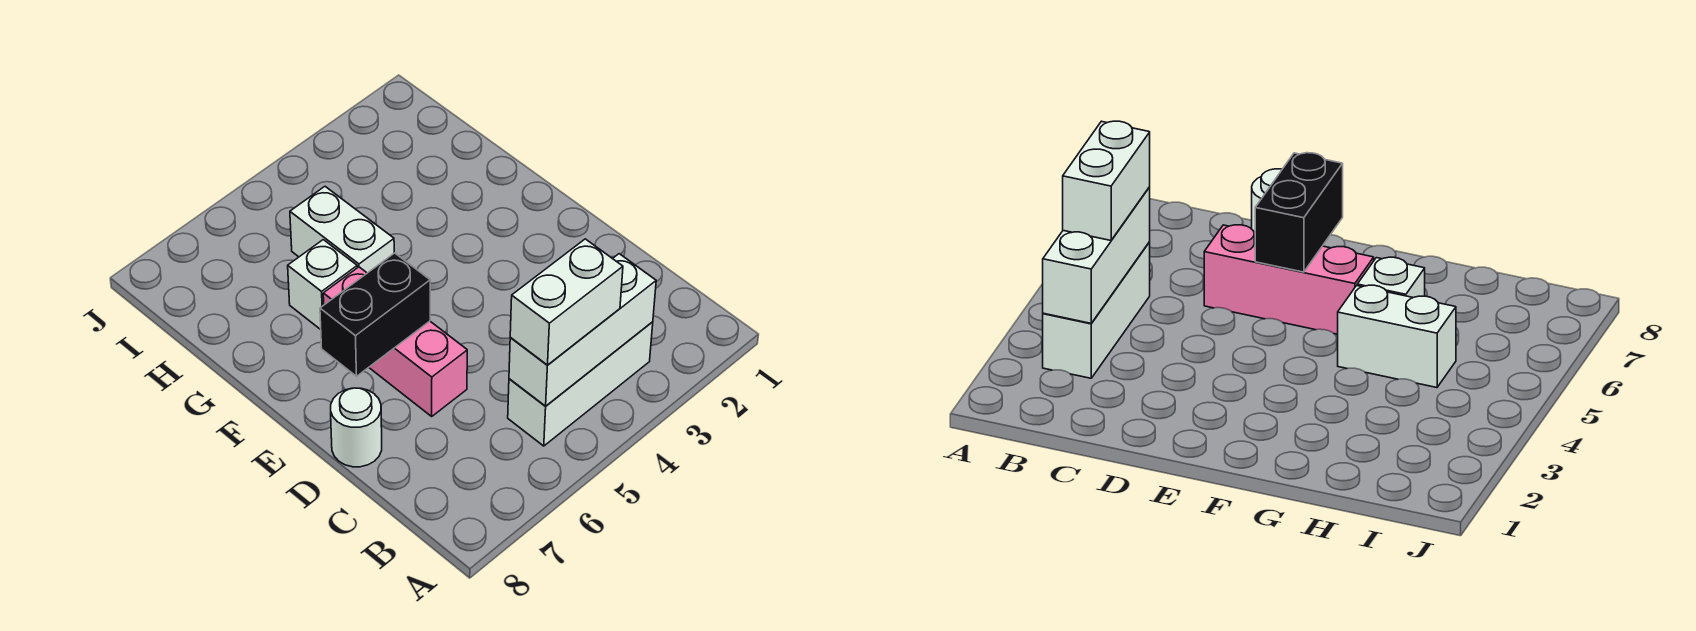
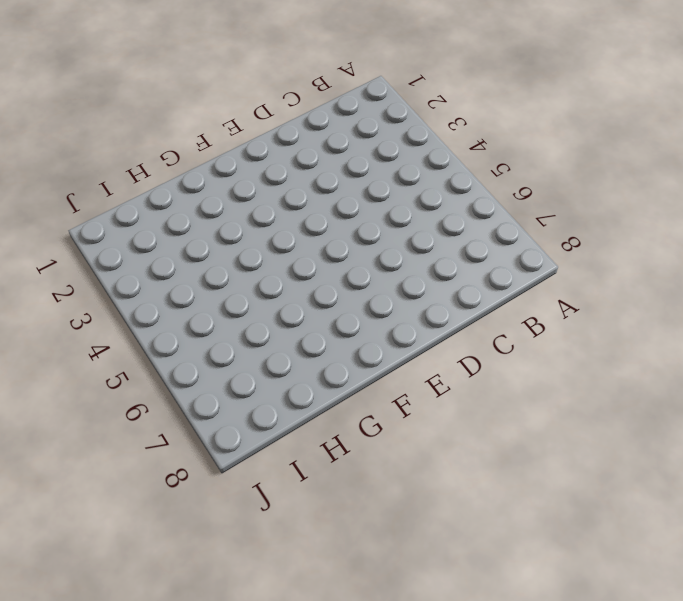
none -> white 1x3 brick [508,322,653,446]
none -> pink 1x3 brick [323,267,467,416]

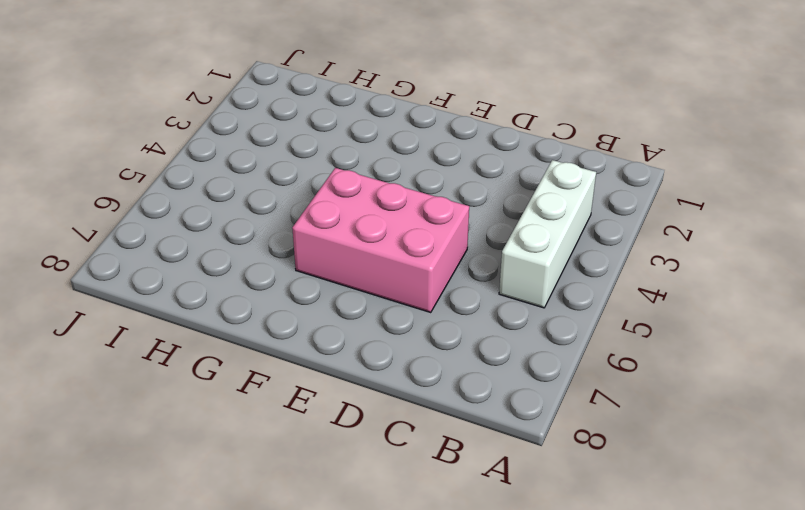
pink 2x3 brick [292,168,469,313] -> pink 1x3 brick [323,267,467,416]
none -> white 1x1 round brick [331,388,382,467]
none -> white 1x2 brick [290,187,394,273]

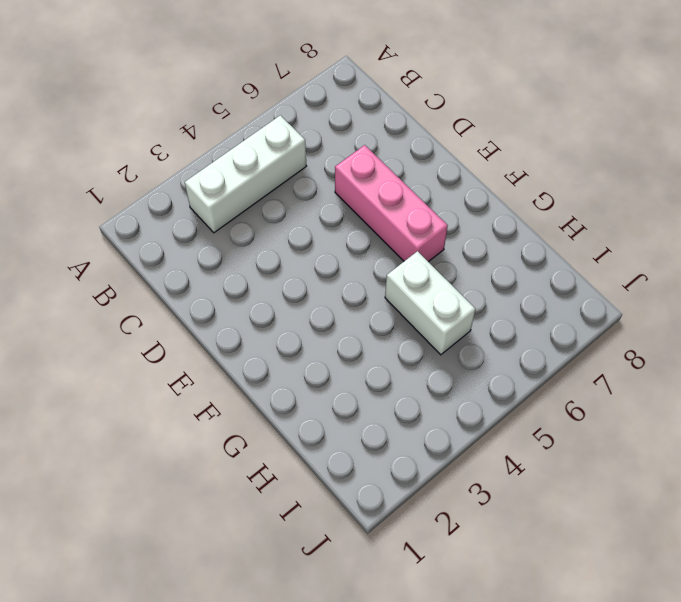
none -> white 1x1 round brick [331,388,382,467]
none -> white 1x1 brick [288,240,357,330]

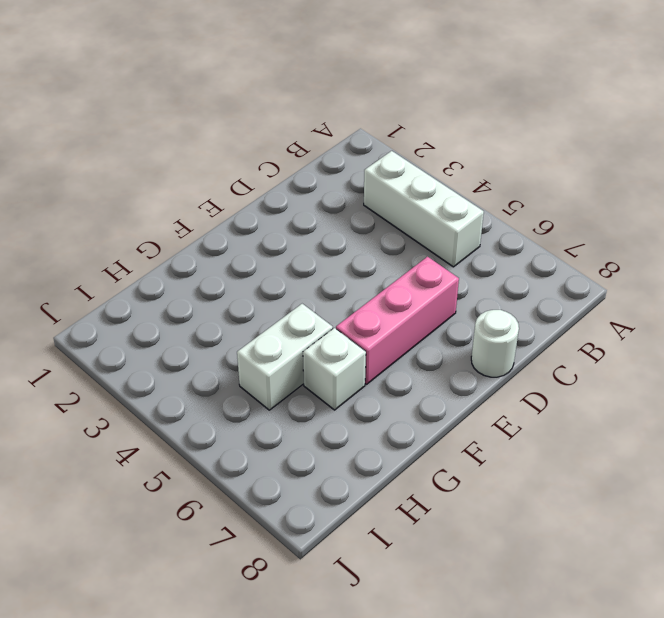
none -> white 1x3 brick [509,254,656,406]
none -> black 1x2 brick [320,253,430,376]

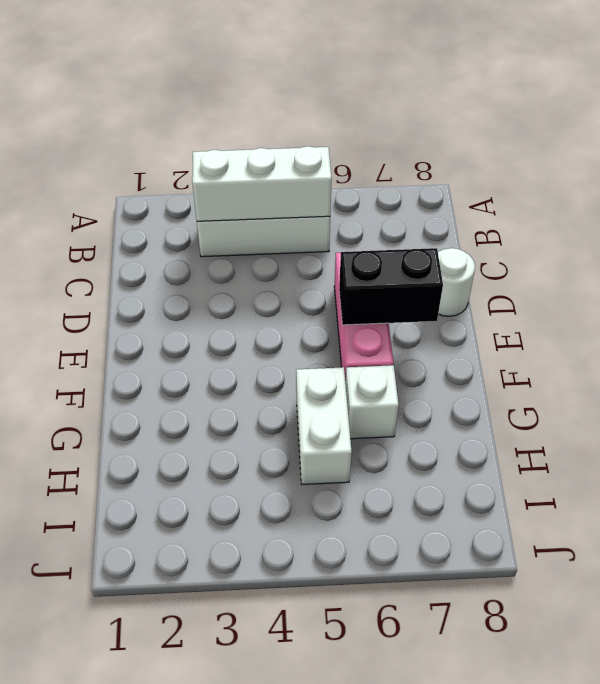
none -> white 1x2 brick [510,239,623,365]

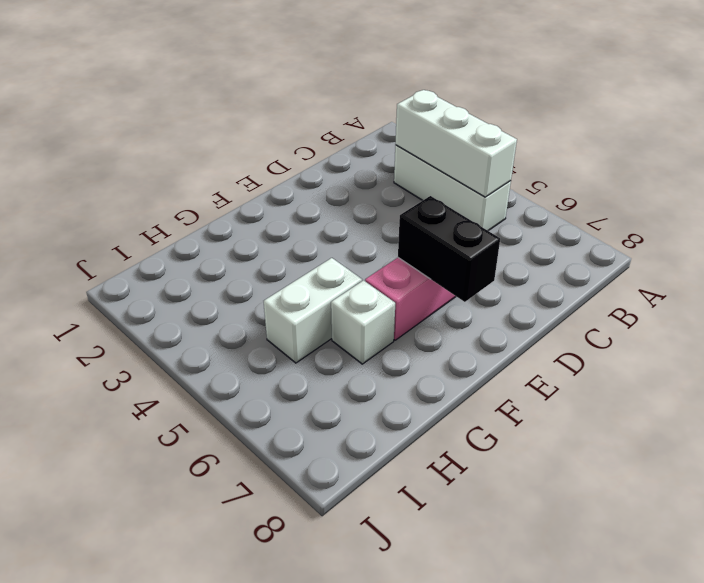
none -> white 1x1 round brick [331,388,382,467]
none -> white 1x2 brick [510,239,623,365]

